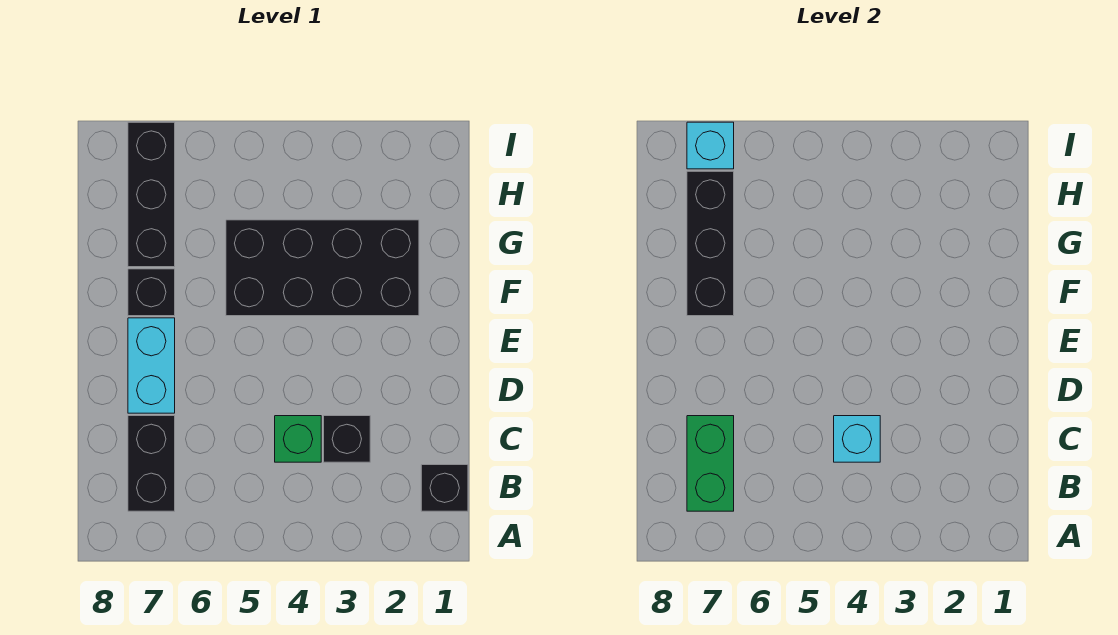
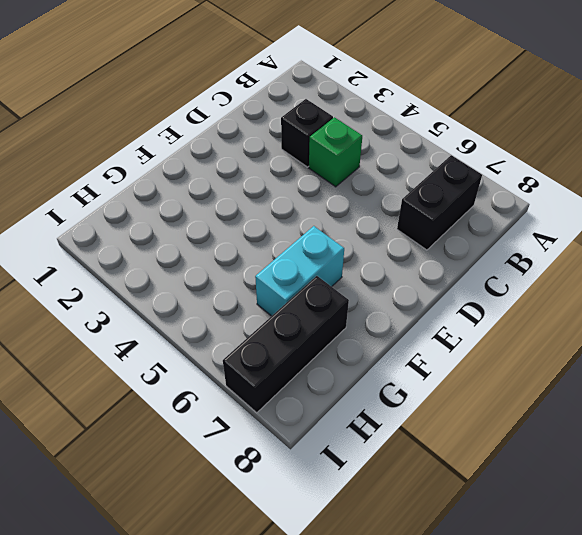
cyan 1x2 brick [255,226,344,316] -> cyan 1x2 brick moved to [128,318,175,413]
none -> black 1x1 brick [421,465,468,511]
none -> black 2x4 brick [226,220,419,316]
none -> black 1x1 brick [128,269,175,316]

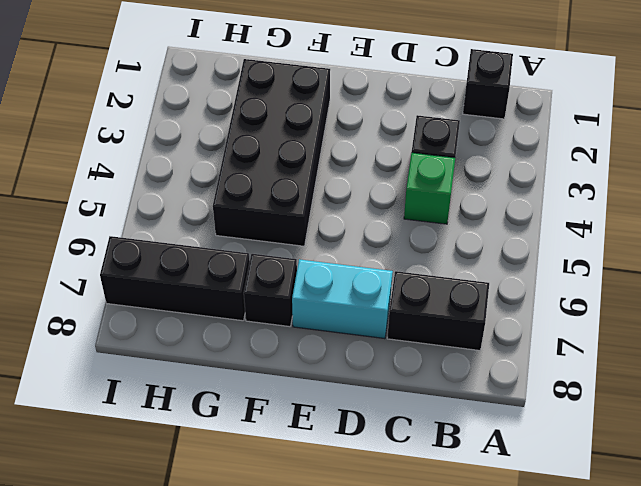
none -> green 1x2 brick [687,416,734,511]
none -> cyan 1x1 brick [834,416,880,462]
none -> black 1x3 brick [687,171,734,316]

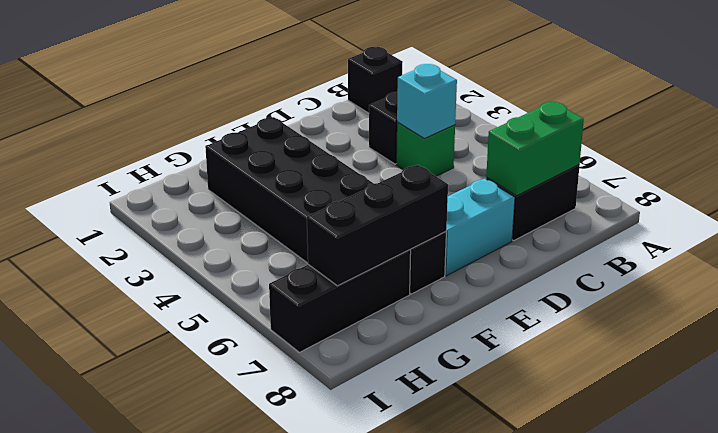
none -> cyan 1x1 brick [687,122,734,169]

